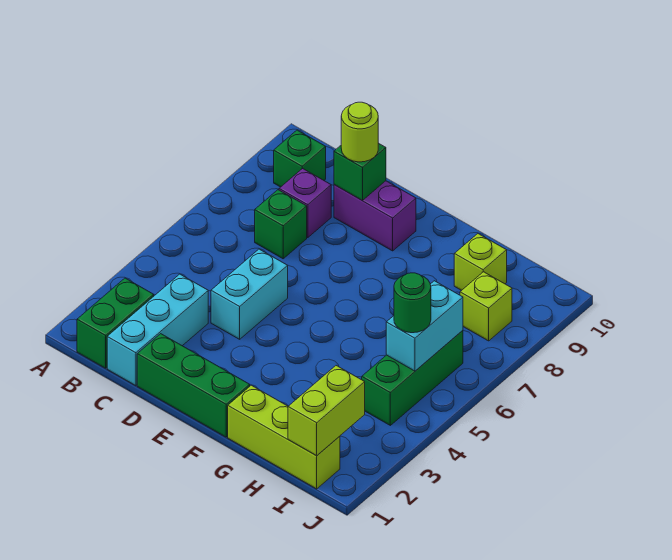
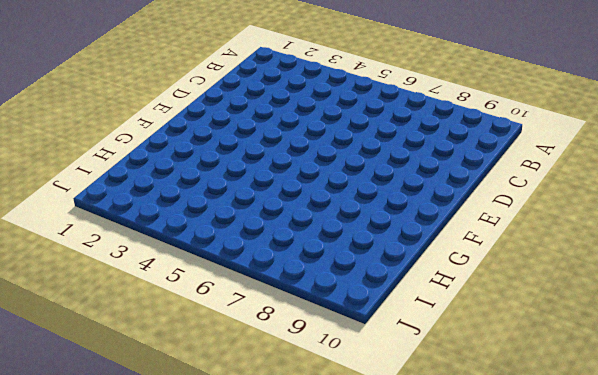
none -> green 1x2 brick [77,278,154,368]
none -> green 1x1 brick [274,130,326,187]
none -> cyan 1x3 brick [107,274,208,386]

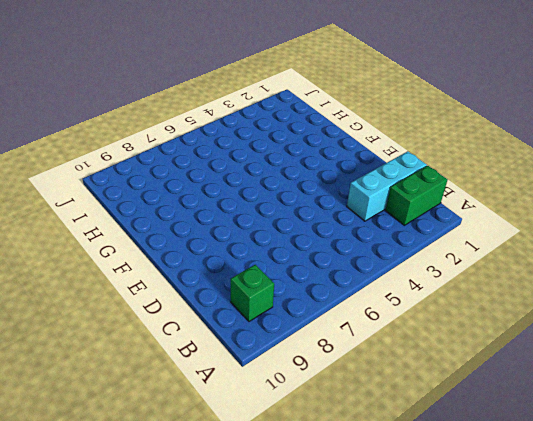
none -> green 1x1 brick [255,190,307,259]
none -> purple 1x1 brick [279,168,331,238]
none -> green 1x3 brick [137,334,250,437]

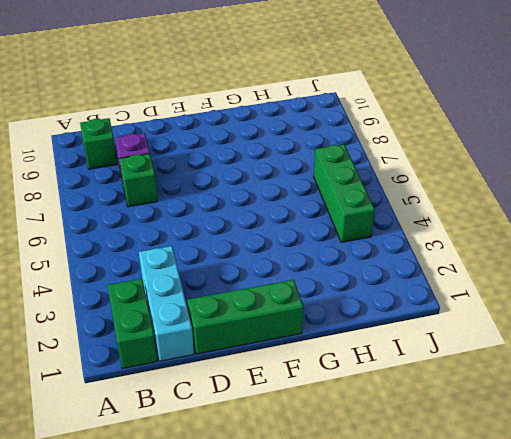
none -> cyan 1x2 brick [211,249,288,339]
none -> purple 1x2 brick [334,181,416,251]
none -> lime 1x3 brick [228,385,340,489]

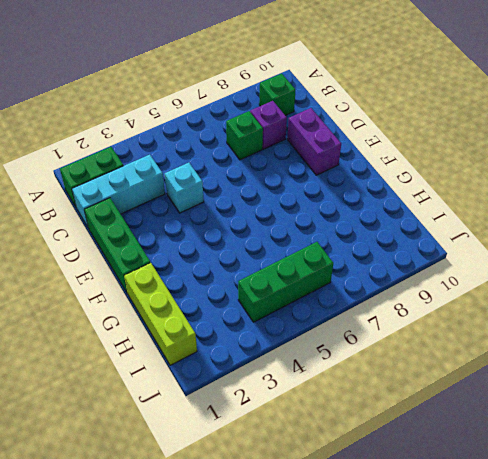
cyan 1x1 brick [165,163,204,213] -> cyan 1x2 brick [211,249,288,339]
none -> lime 1x1 brick [454,234,507,290]
none -> lime 1x1 brick [460,272,512,341]
none -> green 1x1 brick [334,143,386,200]

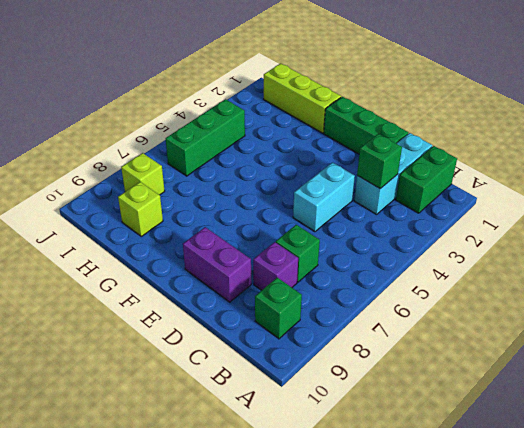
green 1x1 brick [357,134,402,189] -> green 1x1 brick moved to [334,143,386,200]
none -> lime 1x2 brick [288,366,365,456]
none -> cyan 1x2 brick [386,281,463,371]
none -> lime 1x1 round brick [341,102,378,162]

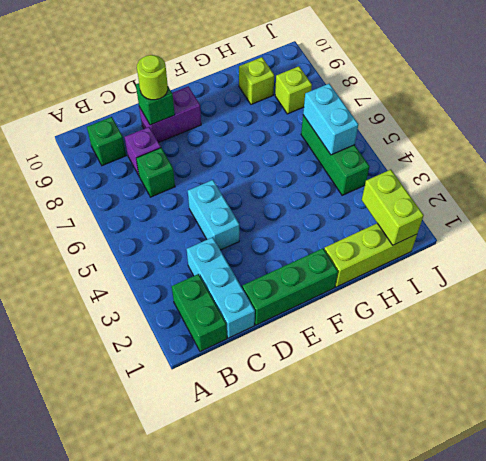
none -> green 1x1 round brick [394,273,431,333]

